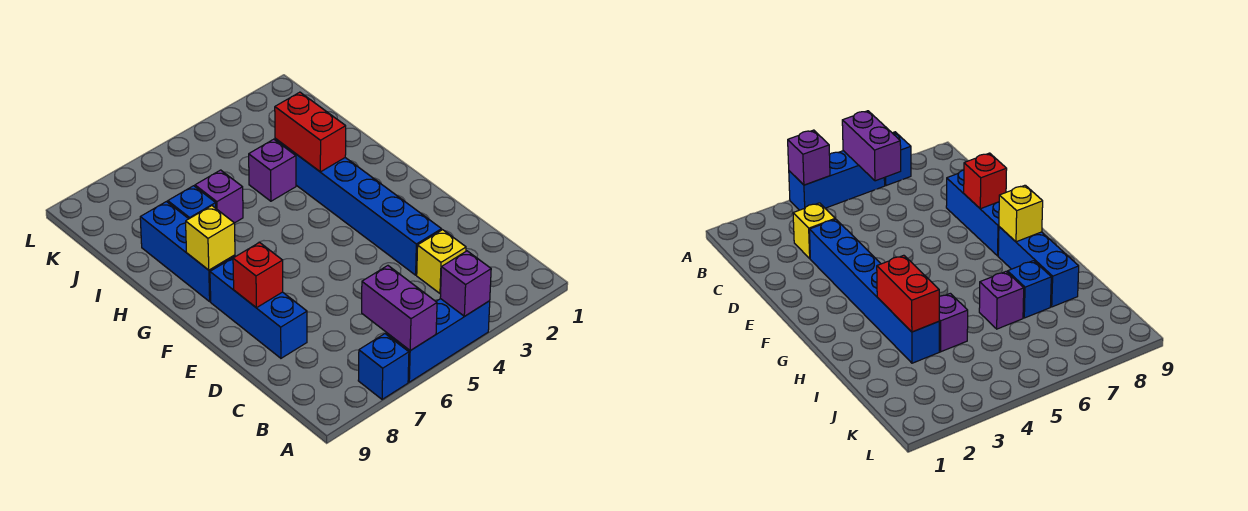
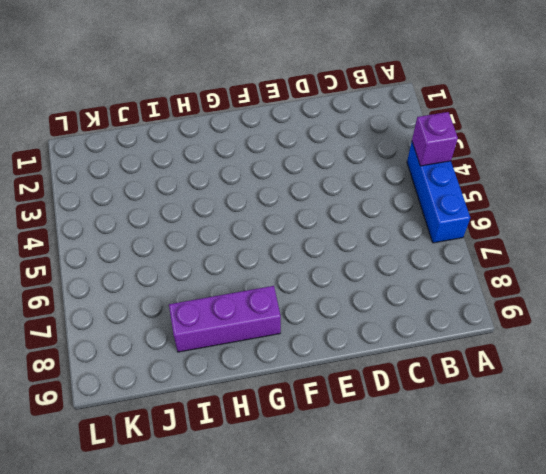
purple 1x3 brick [169,286,281,352] -> blue 1x3 brick [140,202,235,301]
none -> blue 1x1 brick [358,334,409,399]
none -> yellow 1x1 brick [417,230,466,293]
none -> blue 1x6 brick [275,139,441,275]

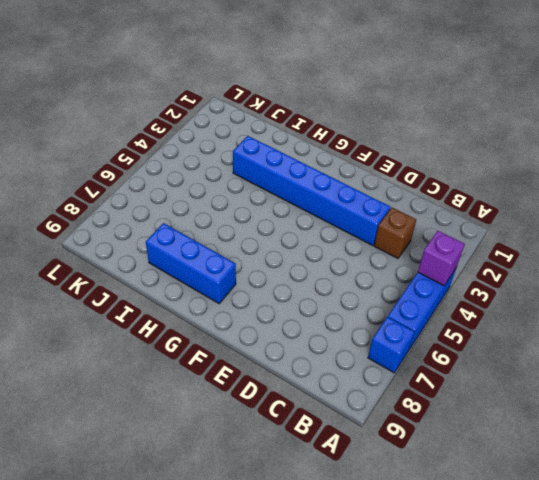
brown 1x1 brick [374,208,416,259] -> yellow 1x1 brick [417,230,466,293]
none -> blue 1x3 brick [210,256,307,358]
none -> purple 1x1 brick [249,139,296,201]
none -> purple 1x1 brick [195,170,243,223]

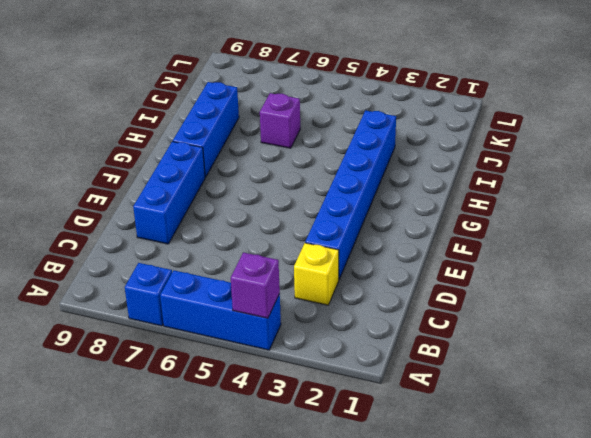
none -> purple 1x1 brick [249,139,296,201]
none -> blue 1x1 brick [168,186,216,219]
none -> purple 1x2 brick [362,266,437,351]

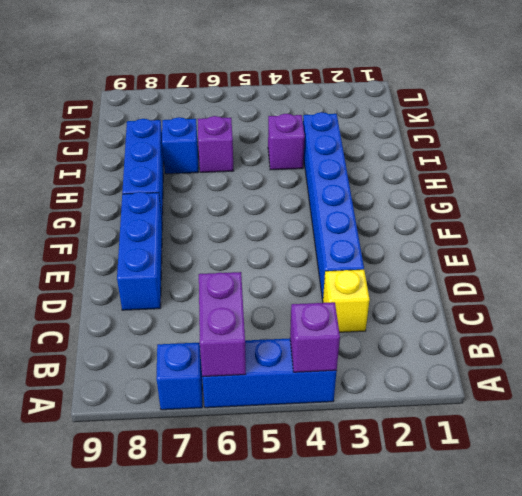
none -> red 1x1 brick [233,243,283,308]
none -> yellow 1x1 brick [186,206,235,270]
none -> red 1x2 brick [275,92,346,172]

